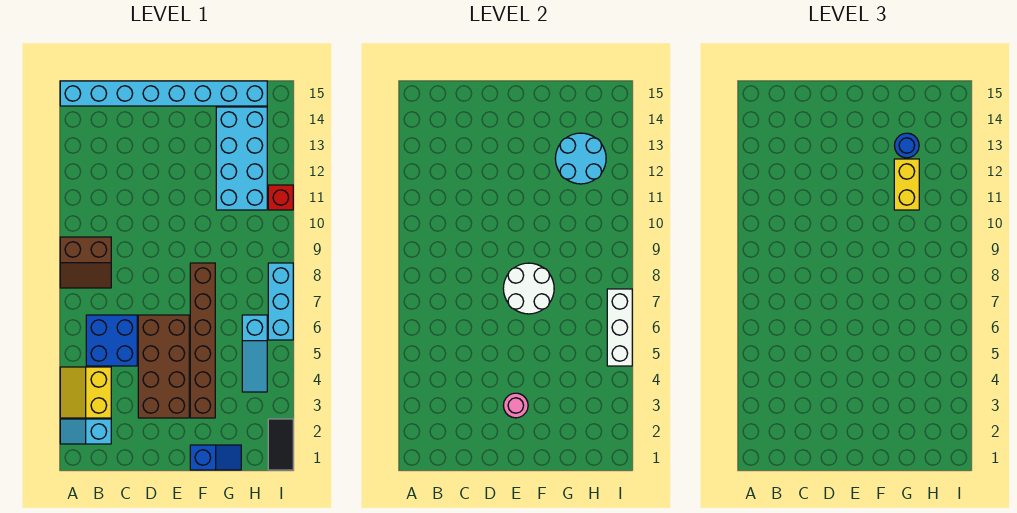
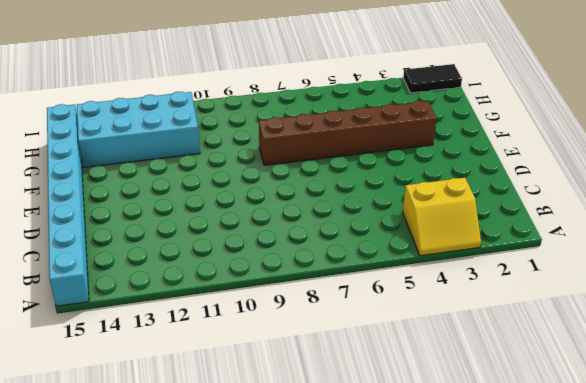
none -> cyan 1x2 slope [60,419,111,444]
none -> brown 2x2 slope [60,237,111,288]
none -> blue 2x2 brick [86,315,137,366]

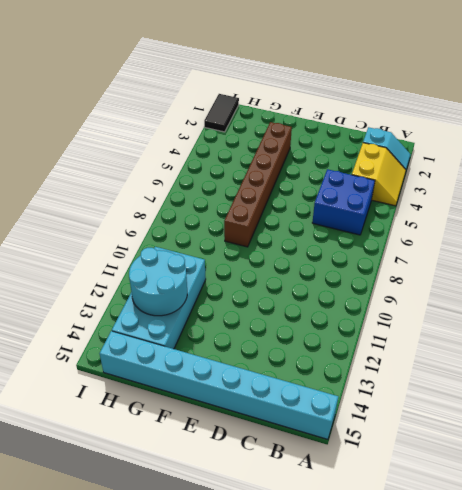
none -> brown 2x2 slope [60,237,111,288]
none -> brown 2x4 brick [138,315,189,418]
none -> blue 1x2 slope [190,445,241,470]

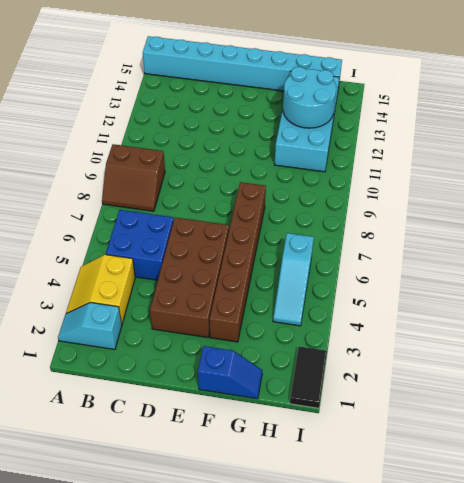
none -> cyan 1x3 brick [268,263,293,340]
none -> red 1x1 brick [268,185,293,210]
none -> pink 1x1 round brick [503,393,528,418]

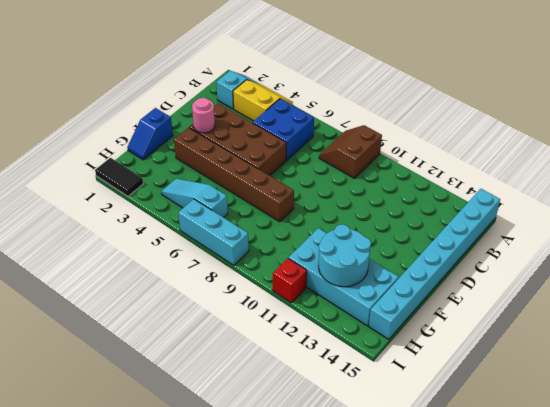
none -> white 2x2 round brick [503,263,554,314]
none -> white 1x3 brick [607,289,632,366]
none -> yellow 1x2 brick [894,159,919,210]

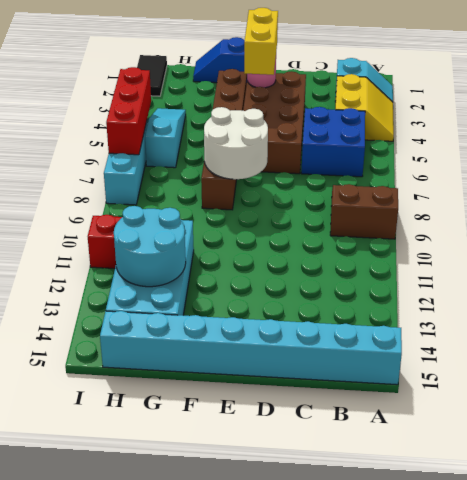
yellow 1x2 brick [244,8,278,75] -> yellow 1x2 brick moved to [894,159,919,210]
red 1x3 brick [106,67,151,155] -> white 1x3 brick [607,289,632,366]
none -> blue 1x1 round brick [894,133,919,158]

